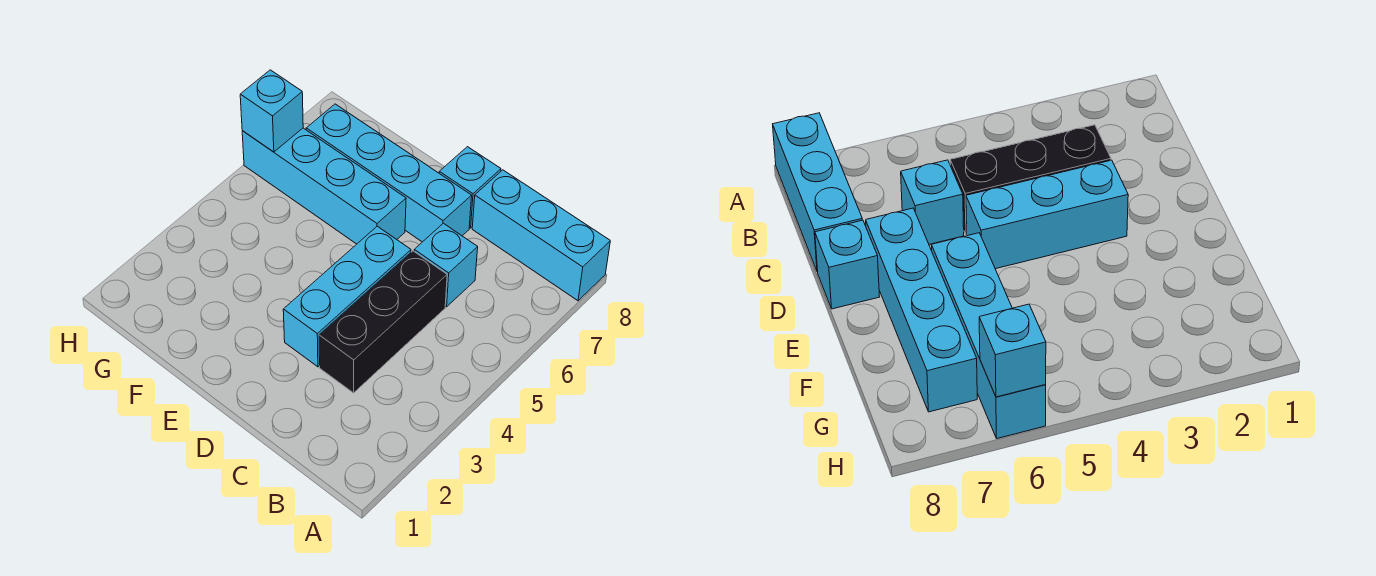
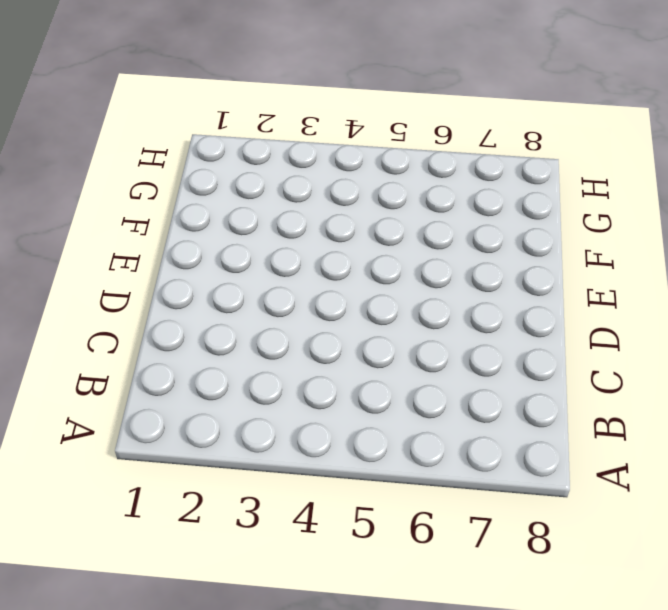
none -> cyan 1x3 brick [472,170,610,301]
none -> black 1x3 brick [319,251,447,393]

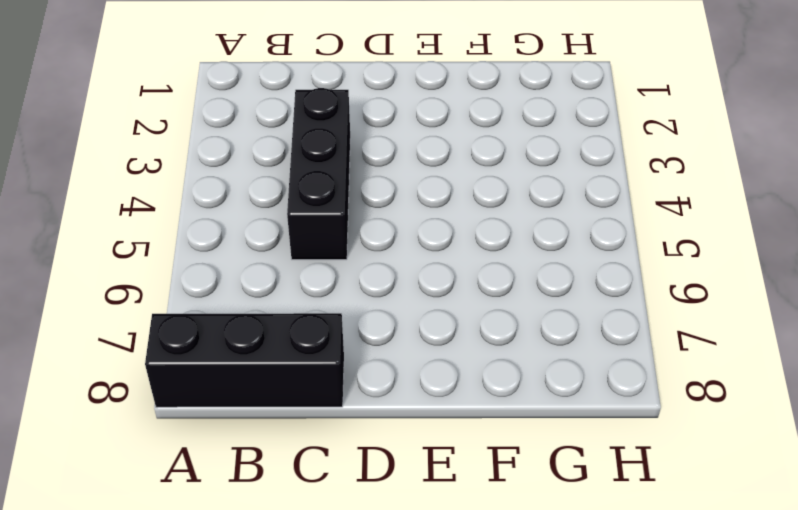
black 1x3 brick [145,313,344,407] -> cyan 1x3 brick [472,170,610,301]
none -> cyan 1x1 brick [414,223,478,307]
none -> cyan 1x3 brick [283,226,411,367]

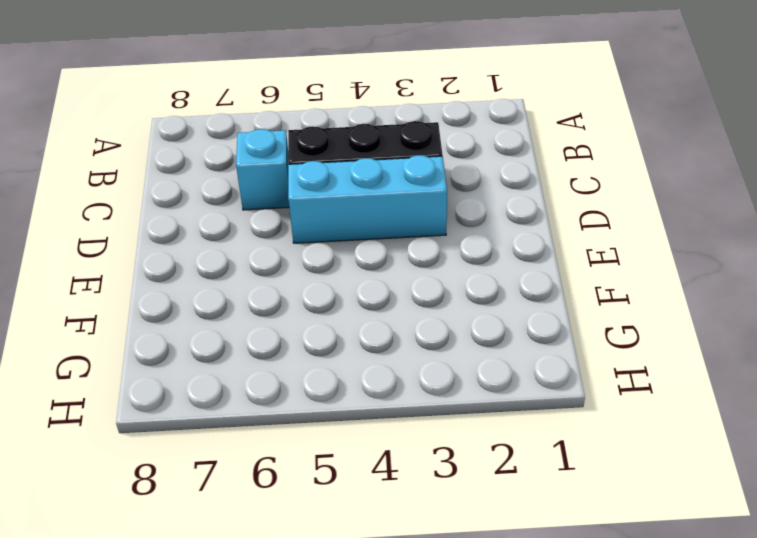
none -> cyan 1x3 brick [472,170,610,301]
none -> cyan 1x4 brick [306,104,472,242]

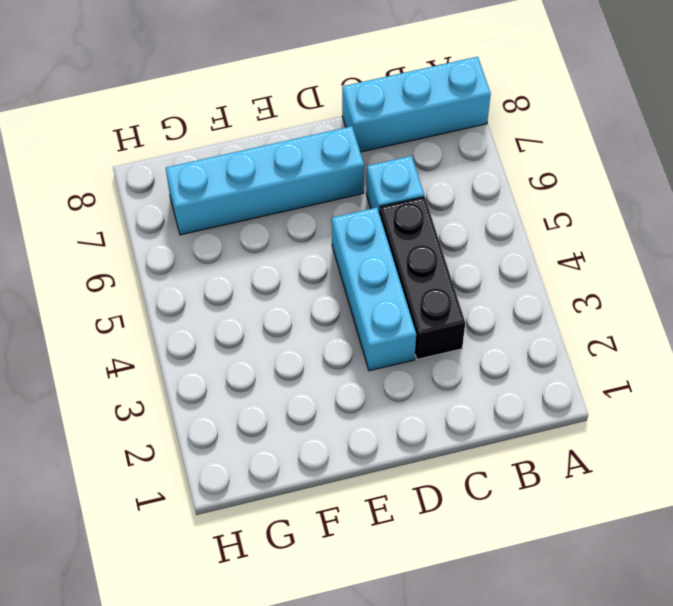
none -> cyan 1x1 brick [439,147,501,228]
none -> cyan 1x4 brick [242,128,406,244]

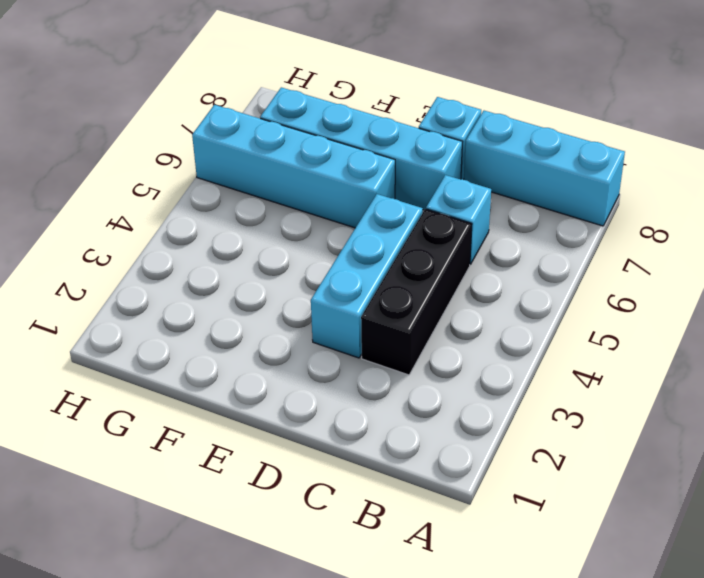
none -> cyan 1x1 brick [240,70,303,152]

